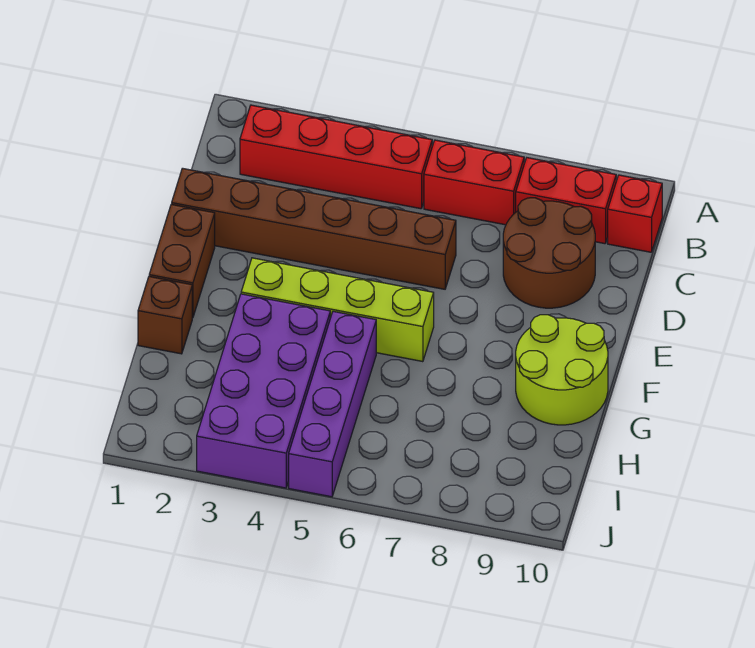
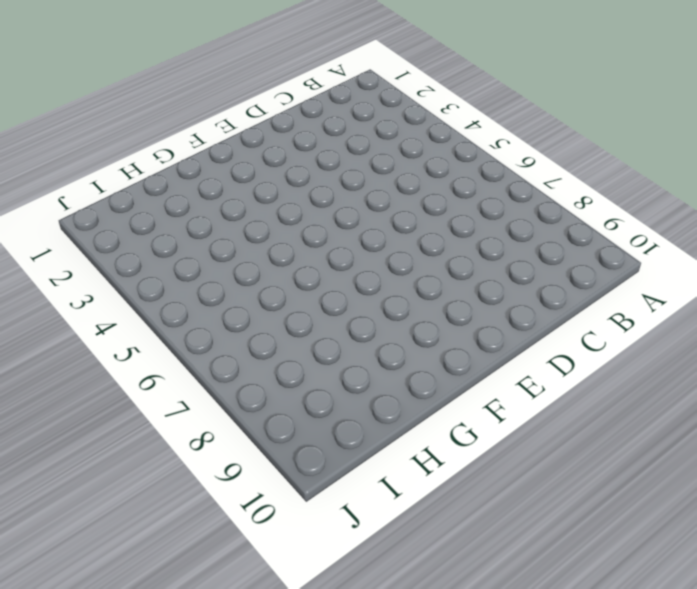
none -> red 1x4 brick [240,105,432,209]
none -> red 1x2 brick [424,140,524,225]
none -> red 1x2 brick [516,158,616,244]

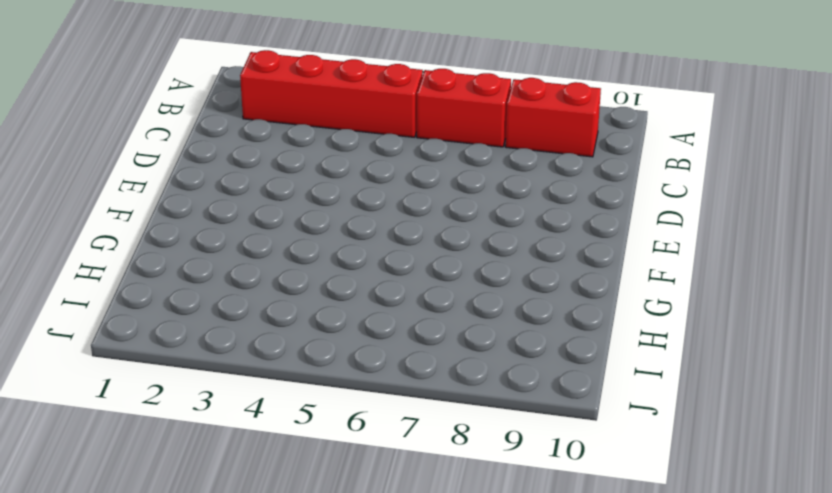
none -> red 1x1 brick [608,175,662,252]
none -> brown 2x2 round brick [503,198,595,308]
none -> brown 1x6 brick [172,168,456,289]

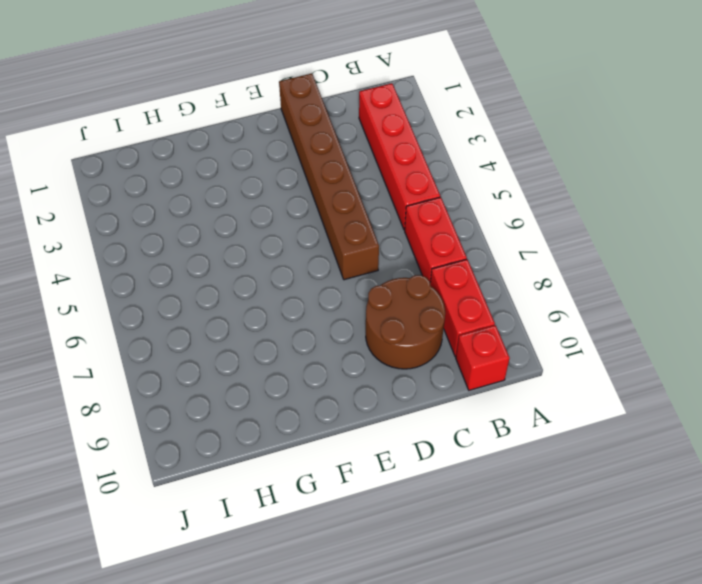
none -> brown 1x2 brick [149,204,215,318]
none -> lime 1x4 brick [241,258,434,362]
none -> lime 2x2 round brick [516,315,608,425]

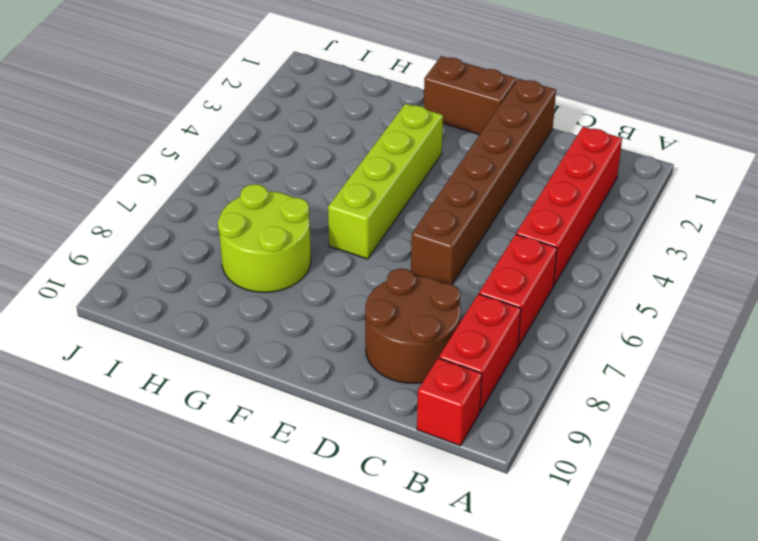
lime 2x2 round brick [218,184,311,292] -> lime 2x2 round brick moved to [516,315,608,425]
none -> brown 1x1 brick [138,277,192,354]
none -> purple 2x4 brick [197,294,330,488]
none -> purple 1x4 brick [289,311,376,497]

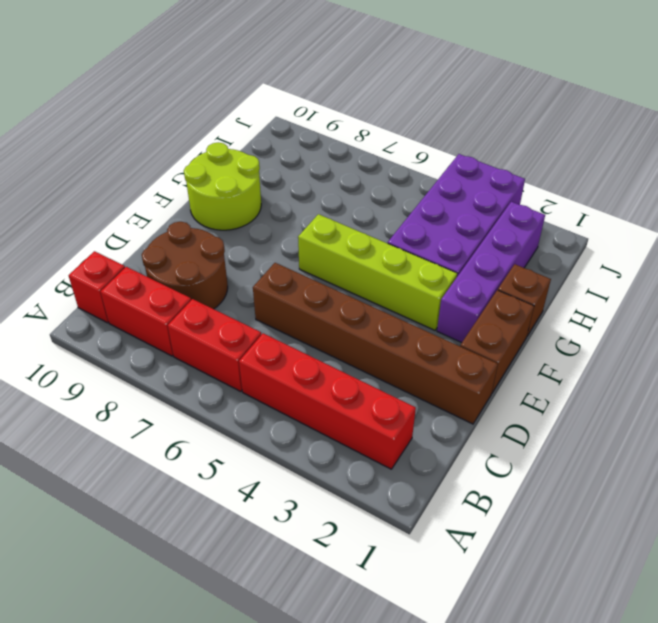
purple 1x4 brick [437,202,545,343] -> purple 1x4 brick moved to [289,311,376,497]

